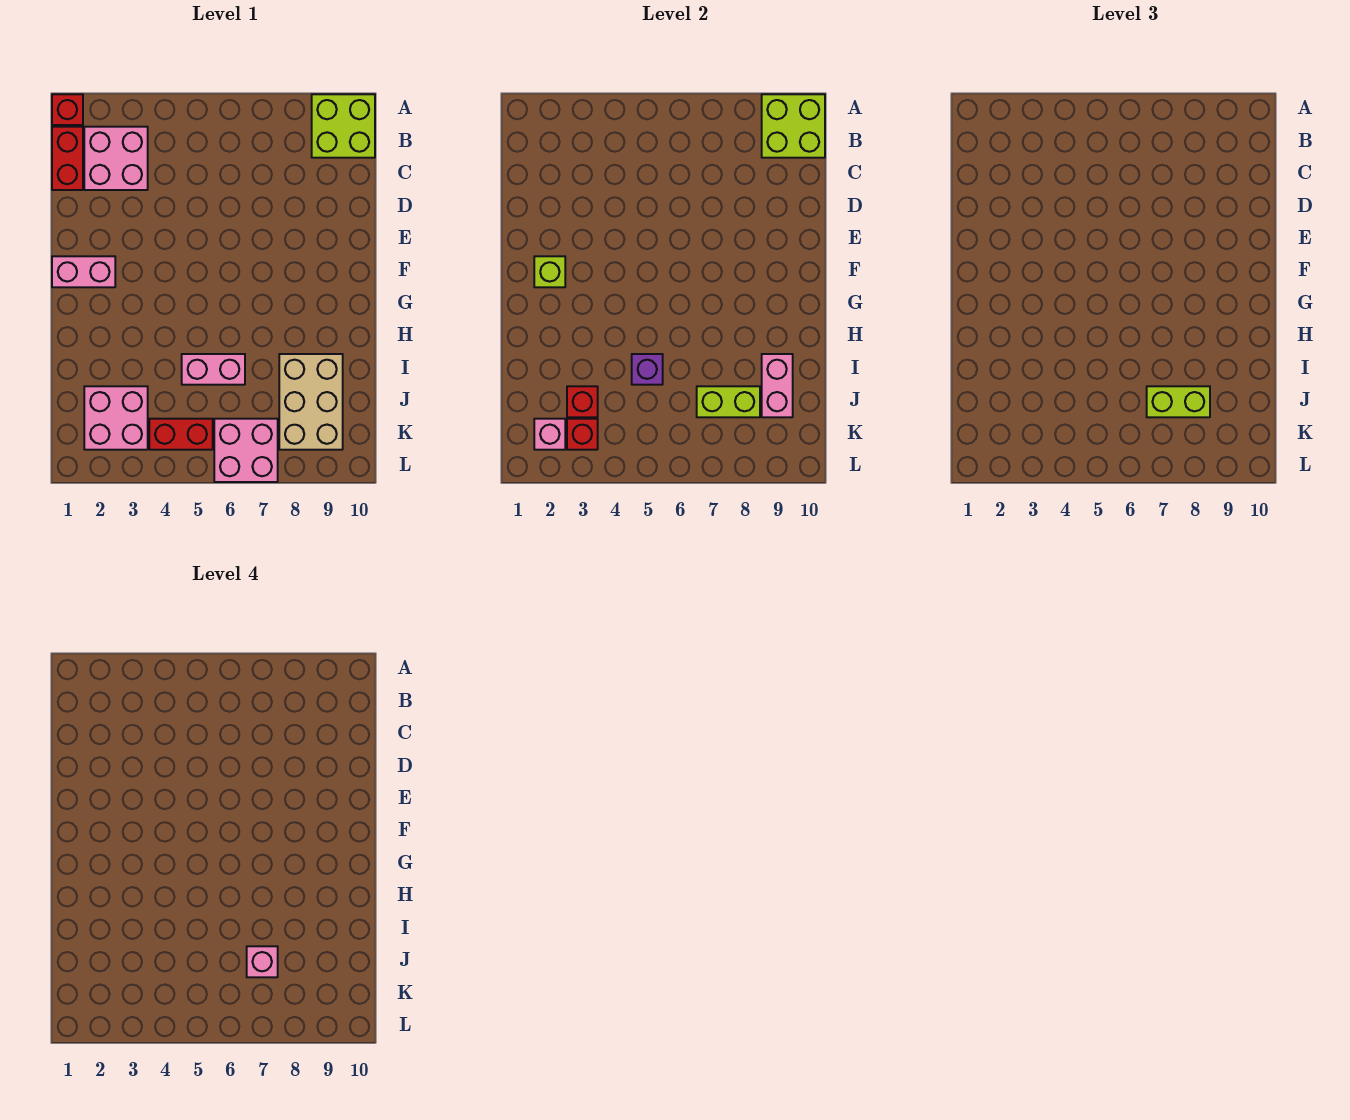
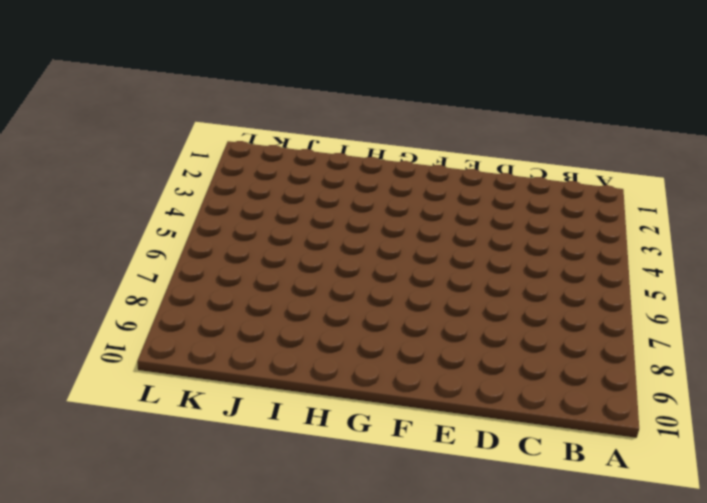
none -> red 1x1 brick [52,94,83,125]
none -> lime 2x2 brick [312,94,375,158]
none -> red 1x2 brick [52,127,83,190]

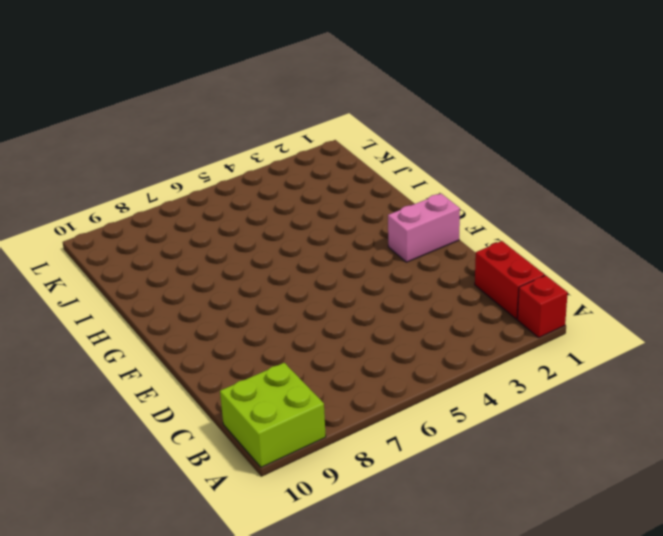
none -> pink 2x2 brick [84,127,148,190]
none -> pink 1x2 brick [182,354,245,385]
none -> tan 2x3 brick [279,354,343,450]

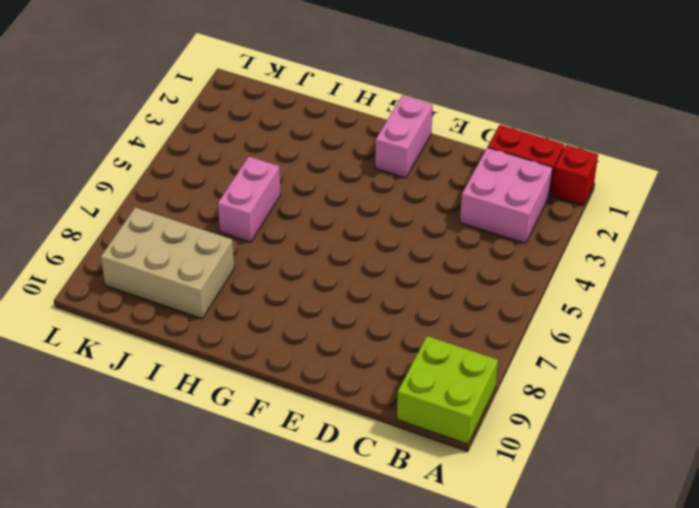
none -> pink 2x2 brick [84,386,148,450]
none -> red 1x2 brick [149,419,213,450]
none -> pink 2x2 brick [214,419,278,482]

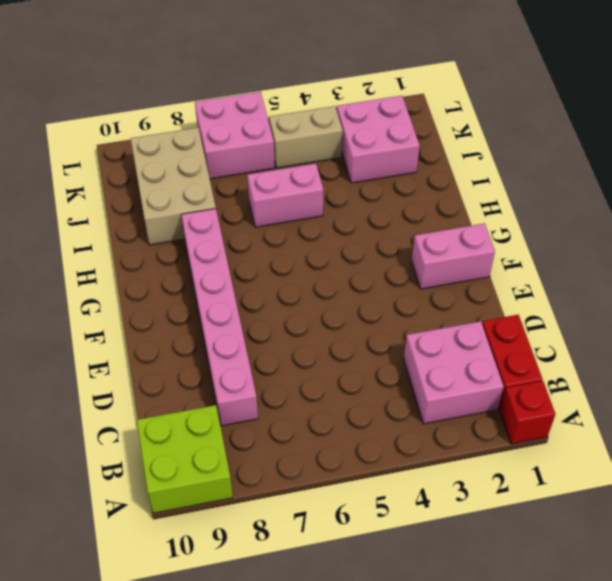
pink 1x6 brick [181,209,258,426] -> none
tan 1x2 brick [269,106,343,168] -> red 1x2 brick [149,419,213,450]
none -> lime 2x2 brick [762,94,825,158]
none -> lime 1x1 brick [534,256,565,287]
none -> purple 1x1 brick [632,354,663,385]

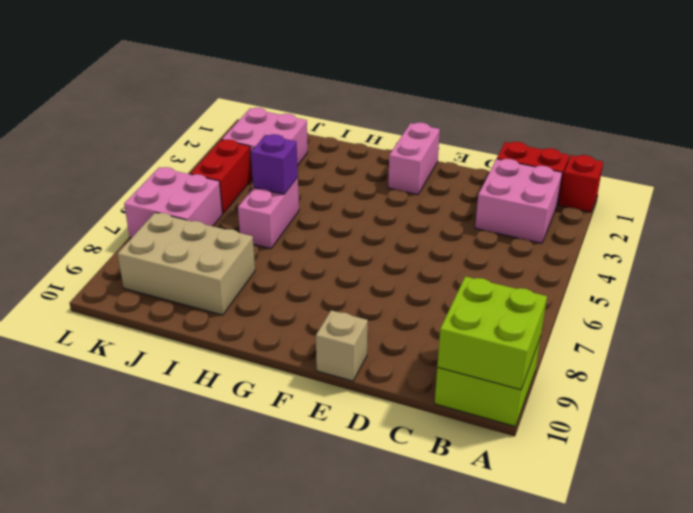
tan 1x1 brick [316,310,368,381] -> none
none -> lime 1x1 brick [534,256,565,287]
none -> pink 1x2 brick [762,354,793,417]
none -> red 1x1 brick [567,386,598,417]

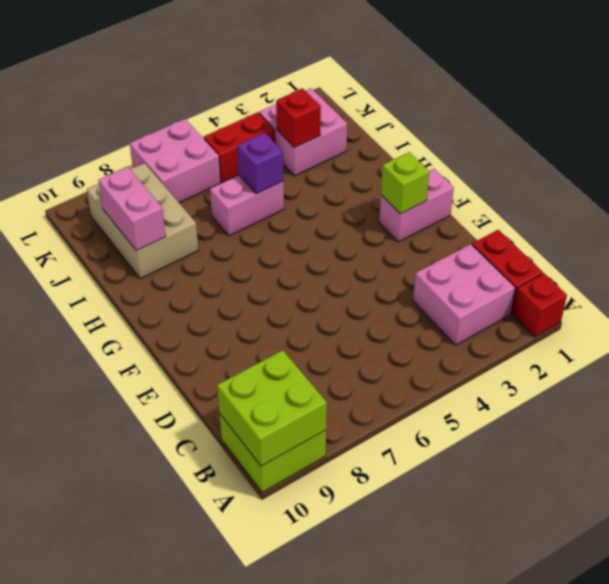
none -> lime 1x2 brick [697,386,760,417]
none -> pink 1x1 brick [534,419,565,450]
none -> red 1x1 brick [567,419,598,450]

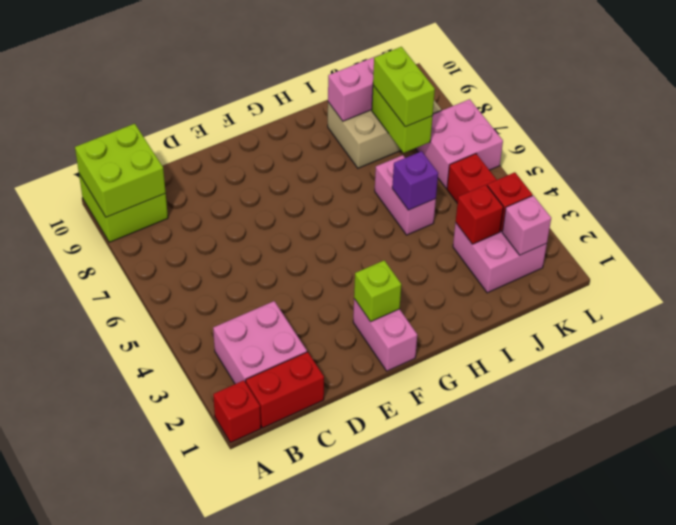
none -> pink 1x1 brick [247,946,278,977]

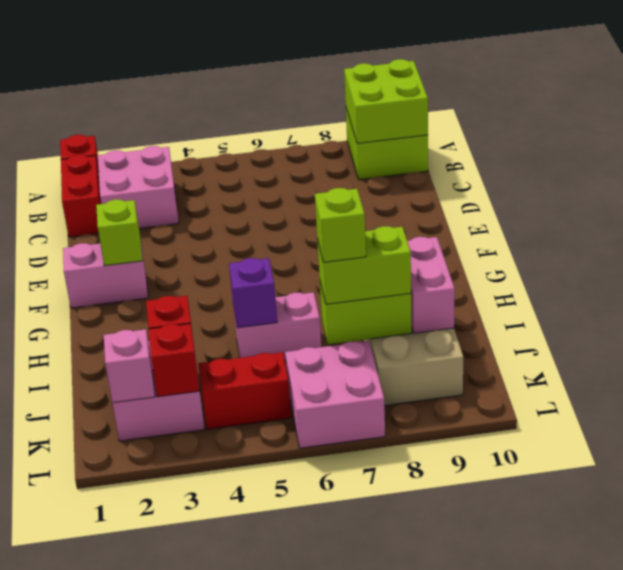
lime 1x1 brick [315,188,366,262] -> pink 1x1 brick [247,946,278,977]

